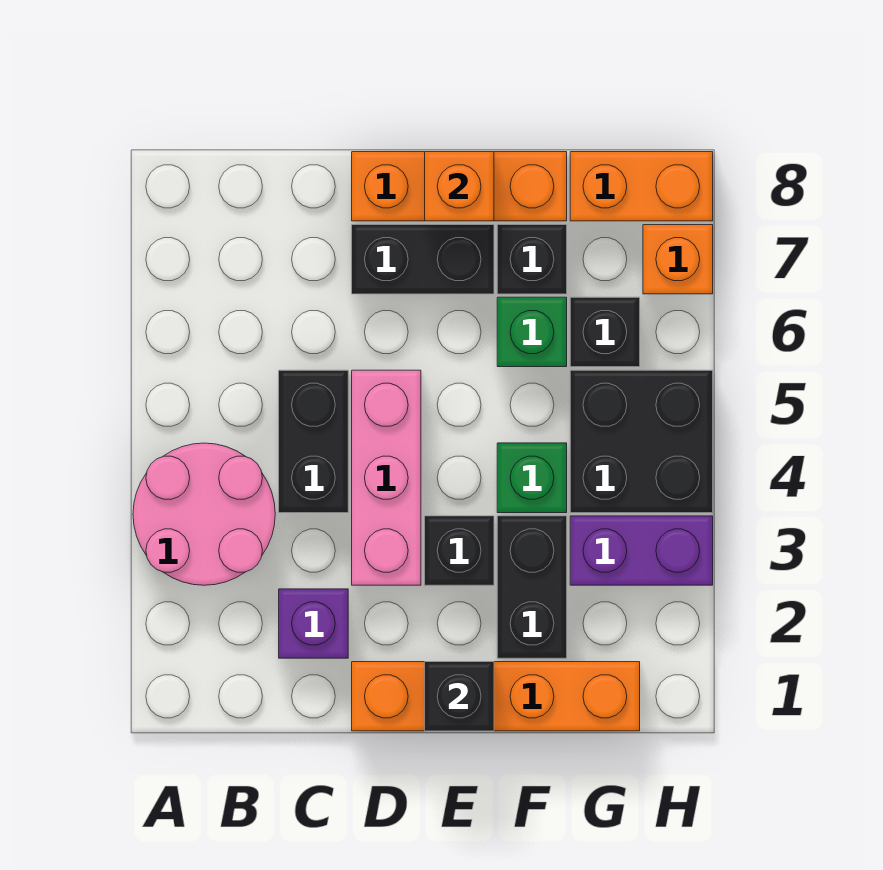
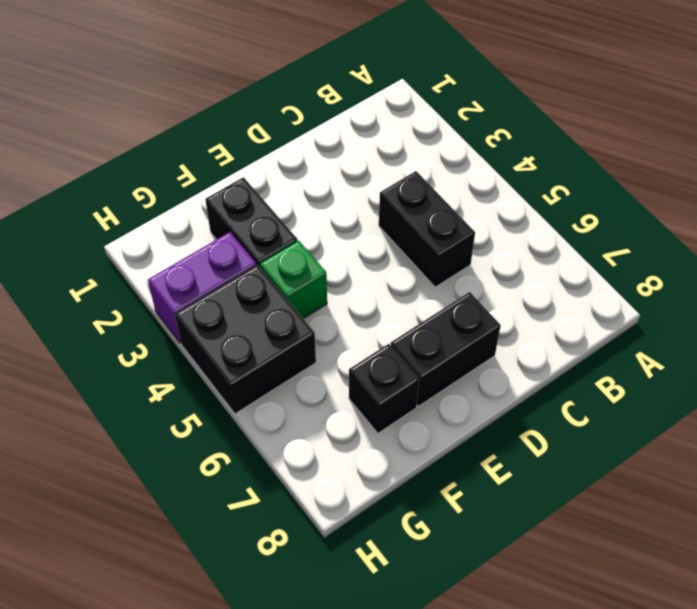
none -> pink 2x2 round brick [133,443,275,585]
none -> purple 1x1 brick [279,589,348,658]
none -> orange 1x4 brick [352,662,640,731]

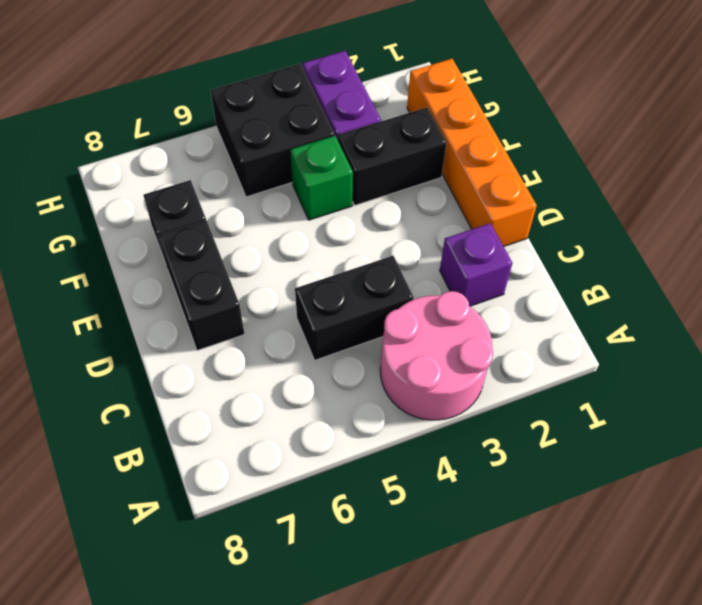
none -> pink 1x3 brick [352,370,421,585]
none -> orange 1x3 brick [352,152,567,221]
none -> black 1x1 brick [425,516,494,585]

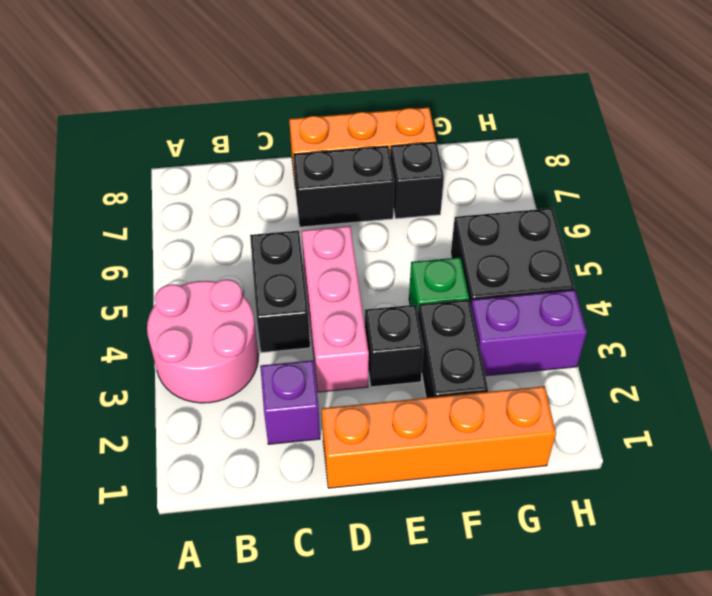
none -> green 1x1 brick [497,297,567,367]
none -> black 1x1 brick [570,297,640,367]
none -> orange 1x2 brick [570,152,713,221]

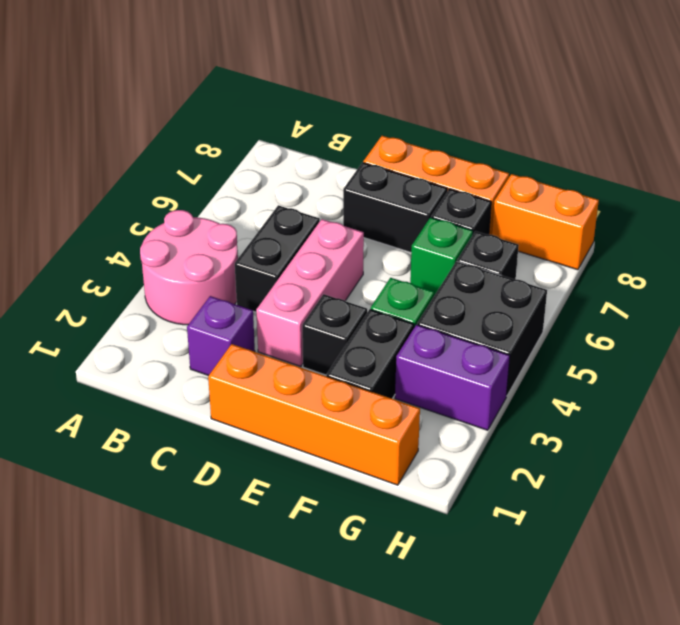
none -> orange 1x1 brick [643,225,713,294]
none -> black 1x1 brick [425,662,494,731]
none -> orange 1x1 brick [425,152,494,221]

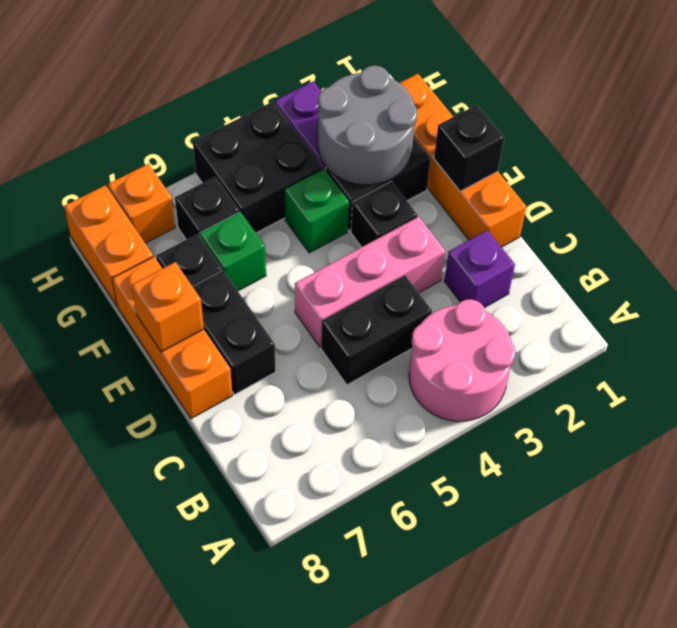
grey 2x2 round brick [318,66,417,185] -> none

